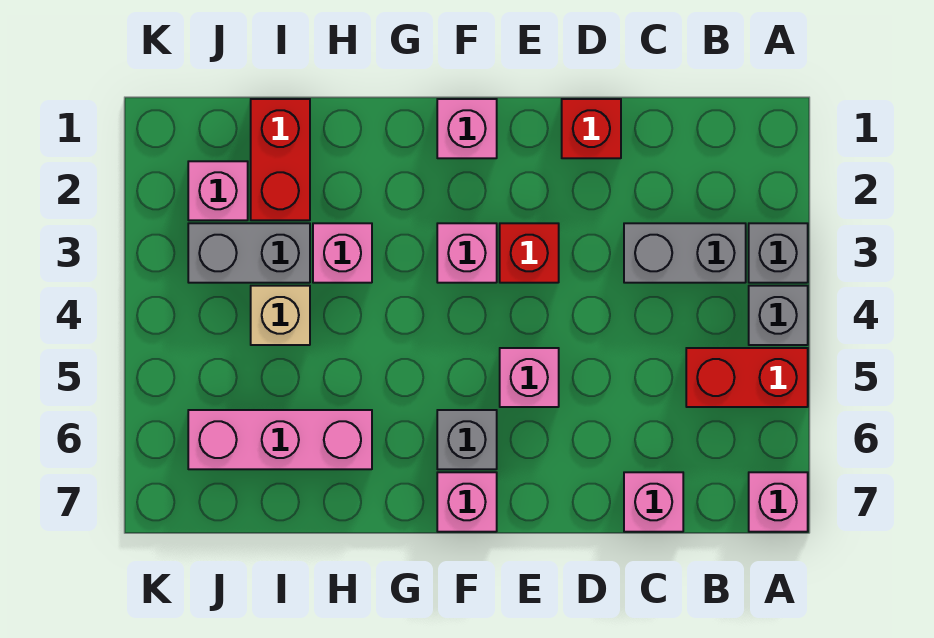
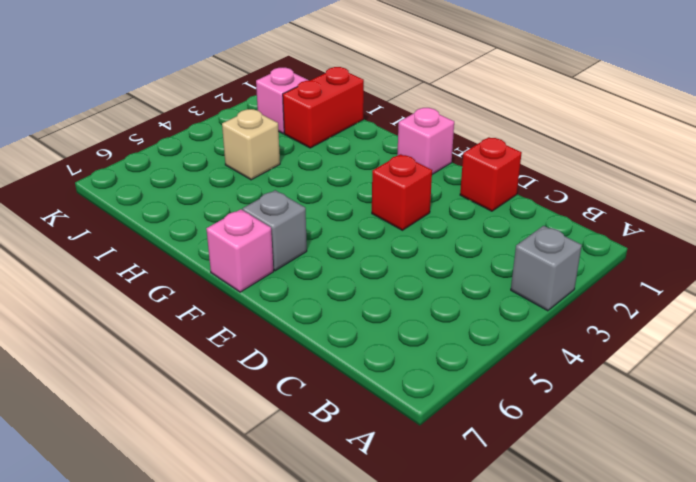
none -> grey 1x1 brick [749,286,808,345]
none -> red 1x2 brick [686,348,808,407]
none -> pink 1x1 brick [749,472,808,532]

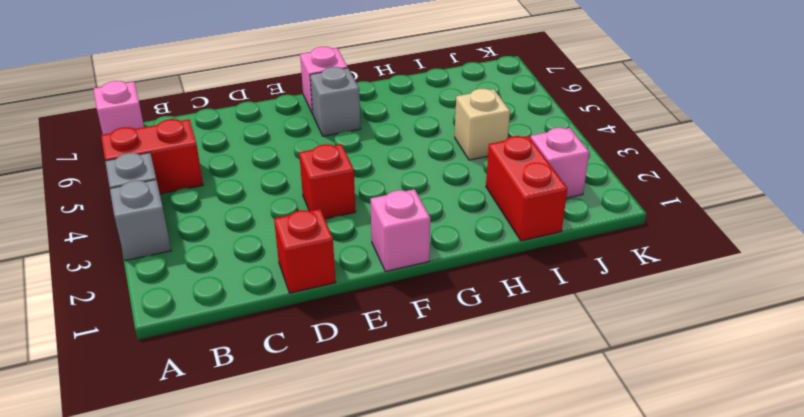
none -> grey 1x2 brick [624,223,746,283]
none -> pink 1x1 brick [624,472,683,532]
none -> pink 1x1 brick [500,348,559,407]

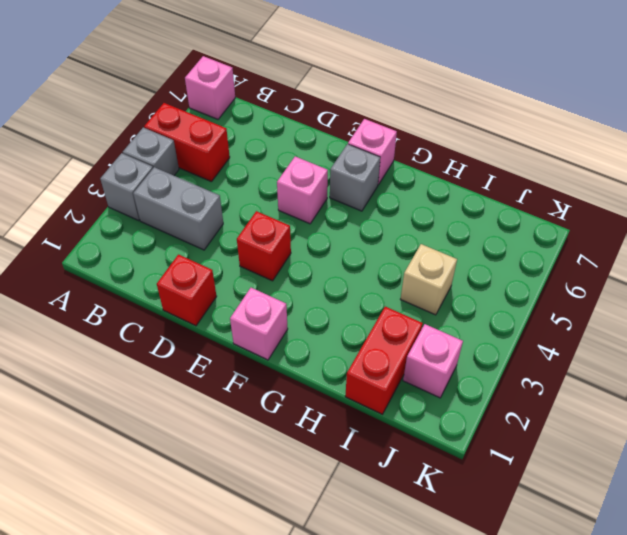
none -> pink 1x1 brick [624,472,683,532]
none -> pink 1x1 brick [437,223,497,283]
none -> pink 1x1 brick [313,223,372,283]

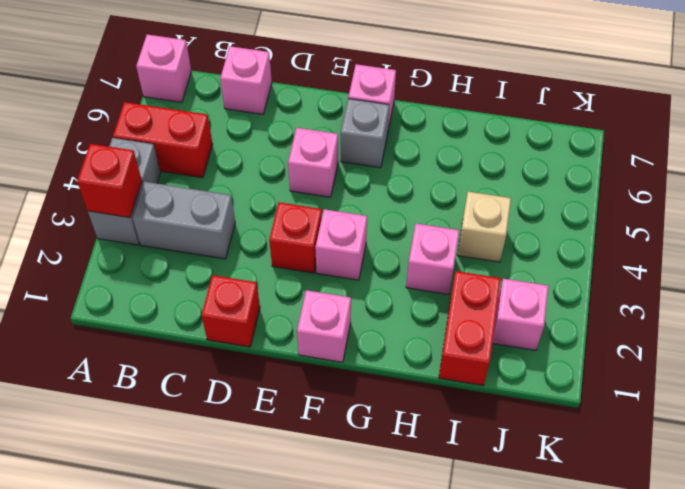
red 1x1 brick [77,144,142,218] -> none
none -> pink 1x3 brick [188,410,372,469]
none -> grey 1x2 brick [188,223,310,283]

